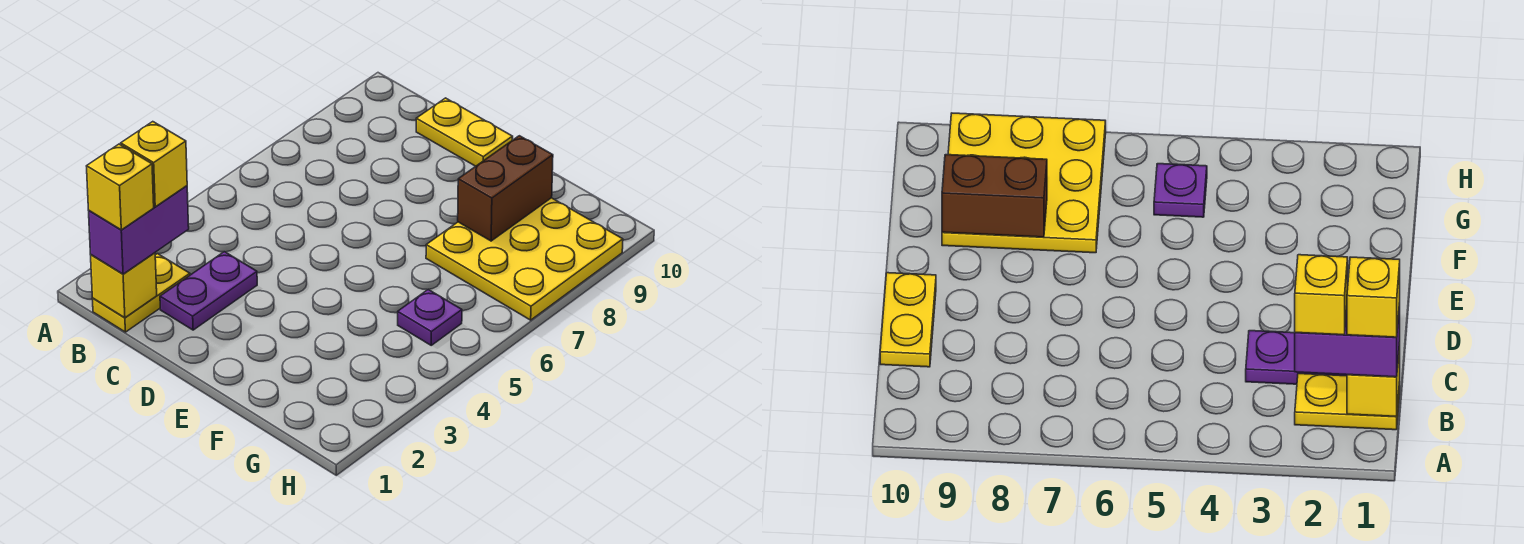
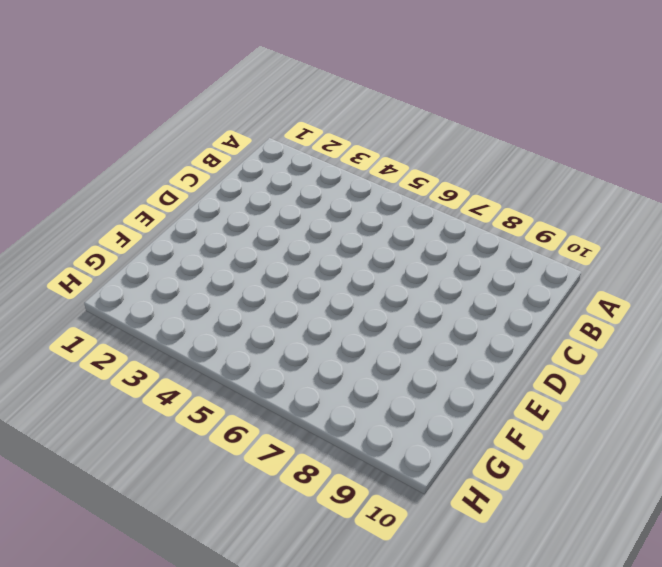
none -> yellow 1x2 plate [92,254,190,332]
none -> purple 1x2 plate [160,252,257,330]

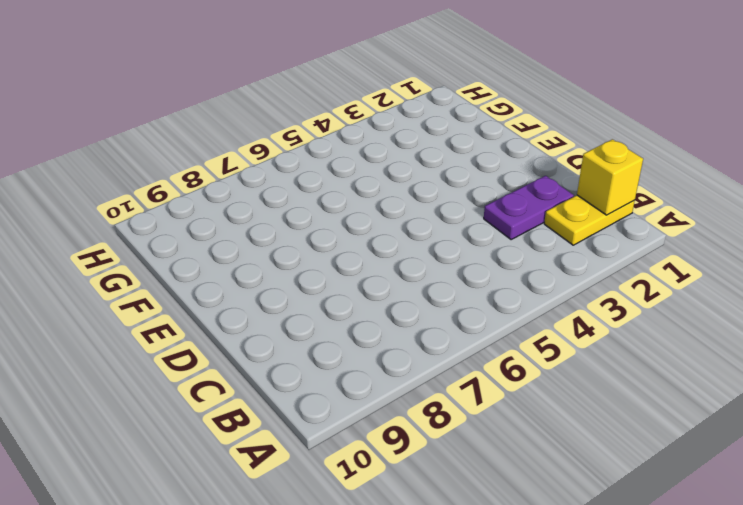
none -> yellow 1x2 plate [416,98,513,166]
none -> yellow 3x3 plate [426,198,623,320]

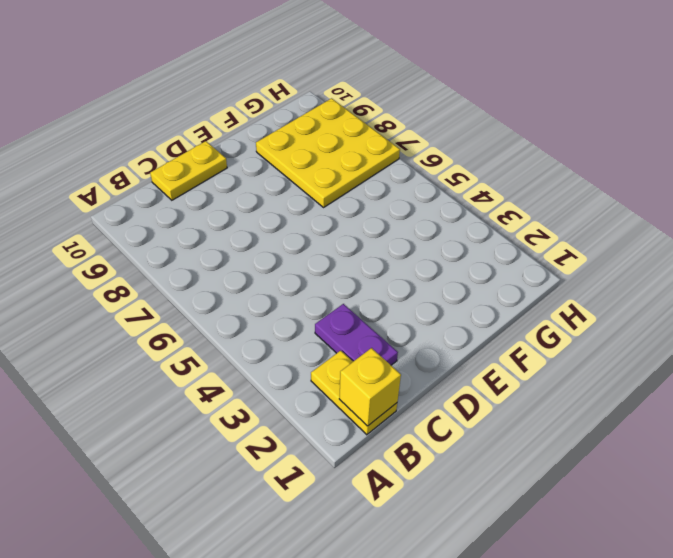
none -> purple 1x1 plate [398,289,462,345]
none -> brown 1x2 brick [458,136,553,241]

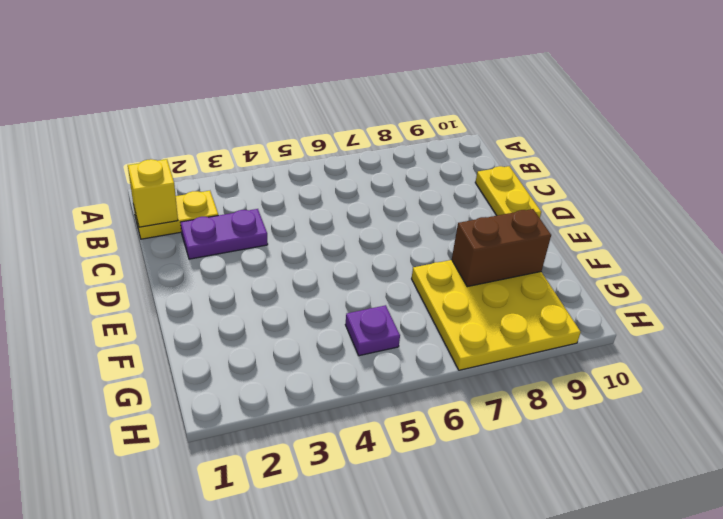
none -> purple 1x2 brick [89,186,189,274]
none -> yellow 1x1 brick [87,144,154,230]

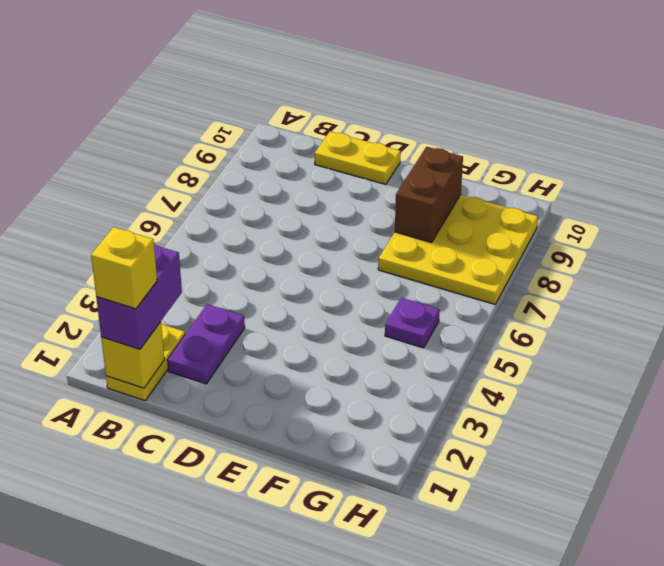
none -> yellow 1x1 brick [121,122,187,207]

